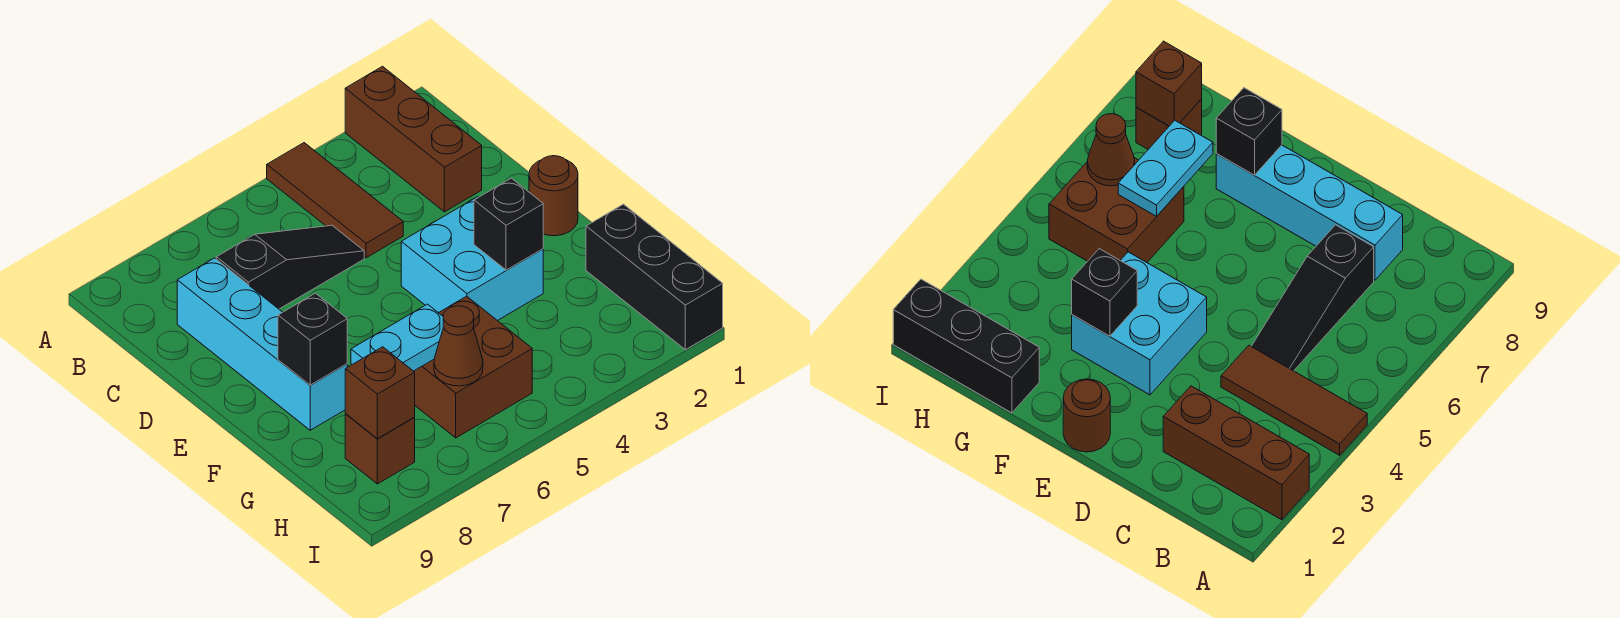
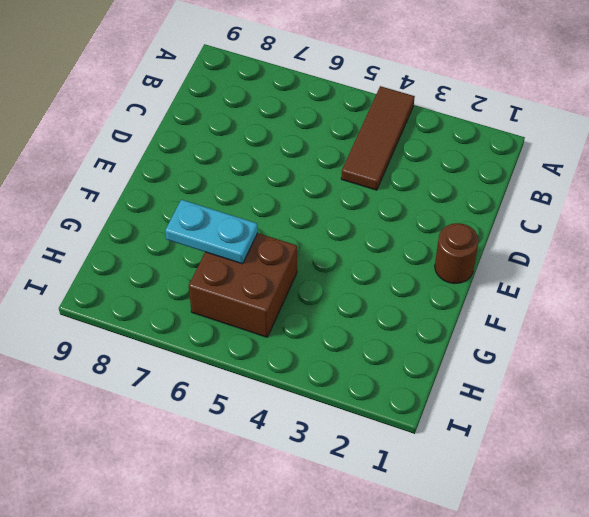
none -> brown 1x3 brick [345,66,482,212]
none -> black 1x3 slope [216,225,364,309]
none -> cyan 1x4 brick [177,258,347,430]

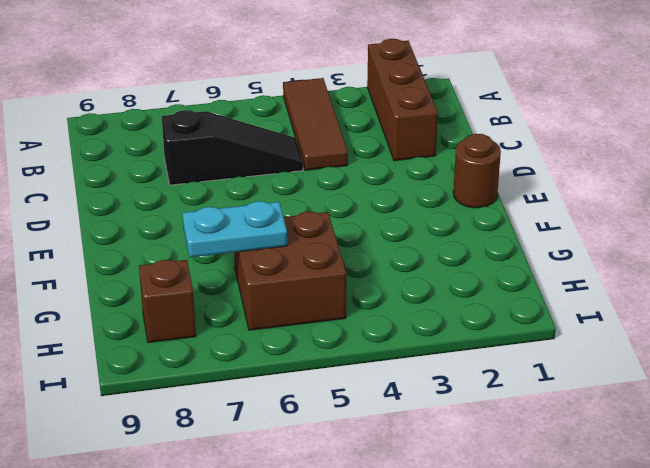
none -> cyan 1x4 brick [177,258,347,430]
none -> cyan 2x2 brick [401,197,543,321]
none -> black 1x3 brick [586,204,723,350]

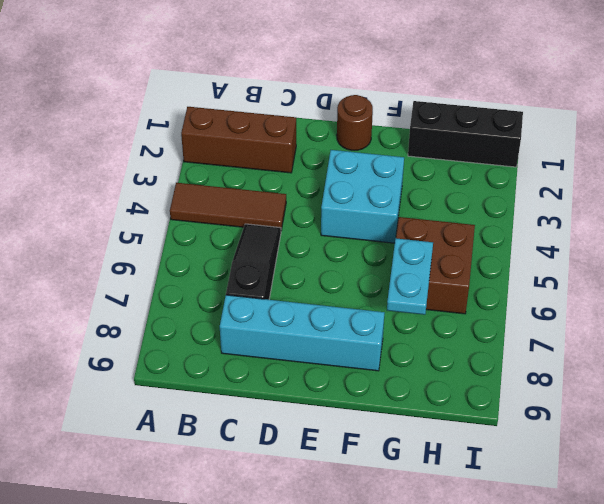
none -> brown 1x1 brick [345,414,415,484]
none -> black 1x1 brick [474,178,543,270]
none -> black 1x1 brick [278,293,347,385]

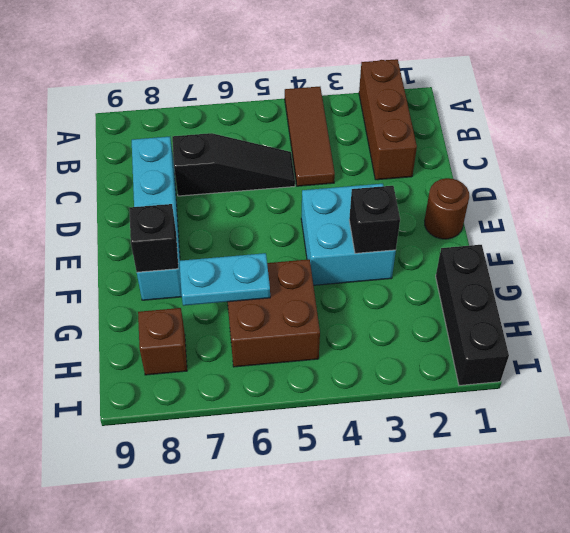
none -> brown 1x1 cone [434,306,483,386]
none -> brown 1x1 brick [345,347,415,439]

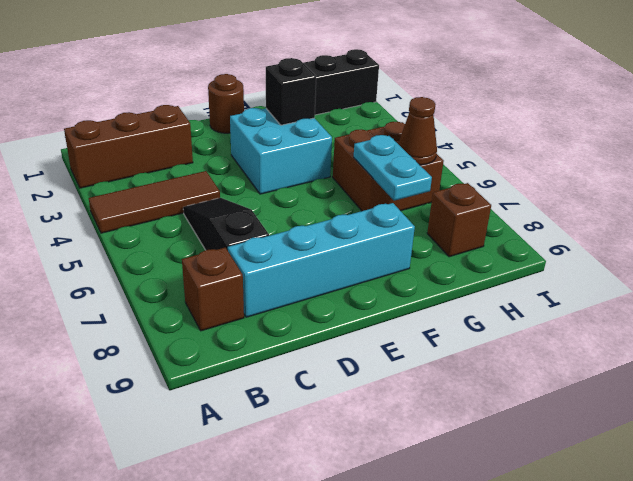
brown 1x1 brick [182,247,244,331] -> brown 1x1 brick moved to [345,347,415,439]
none -> black 1x1 brick [278,293,347,385]

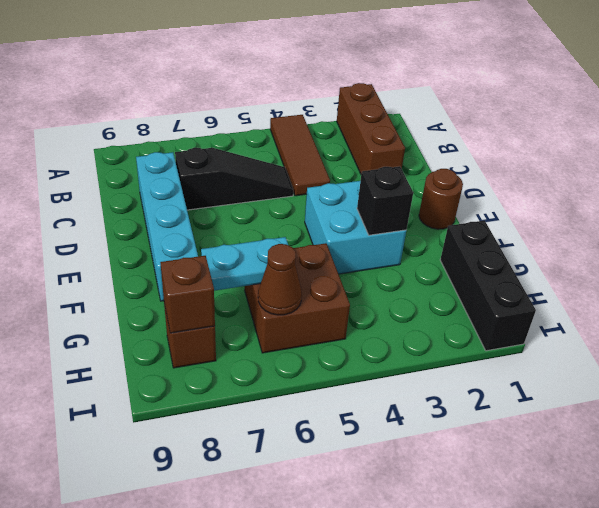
none -> black 1x1 brick [278,293,347,385]

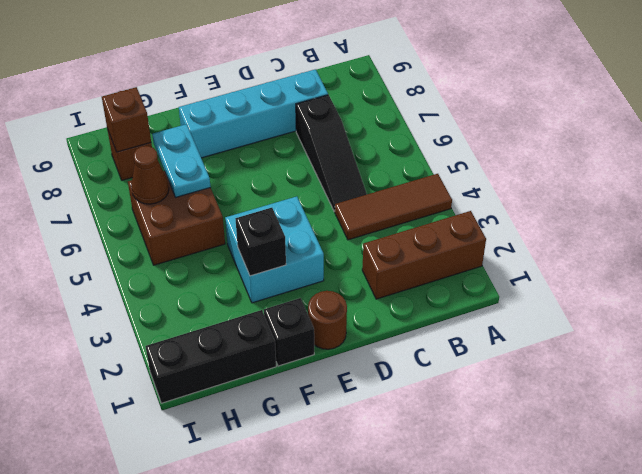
black 1x1 brick [264,298,314,366] -> black 1x1 brick moved to [278,293,347,385]

